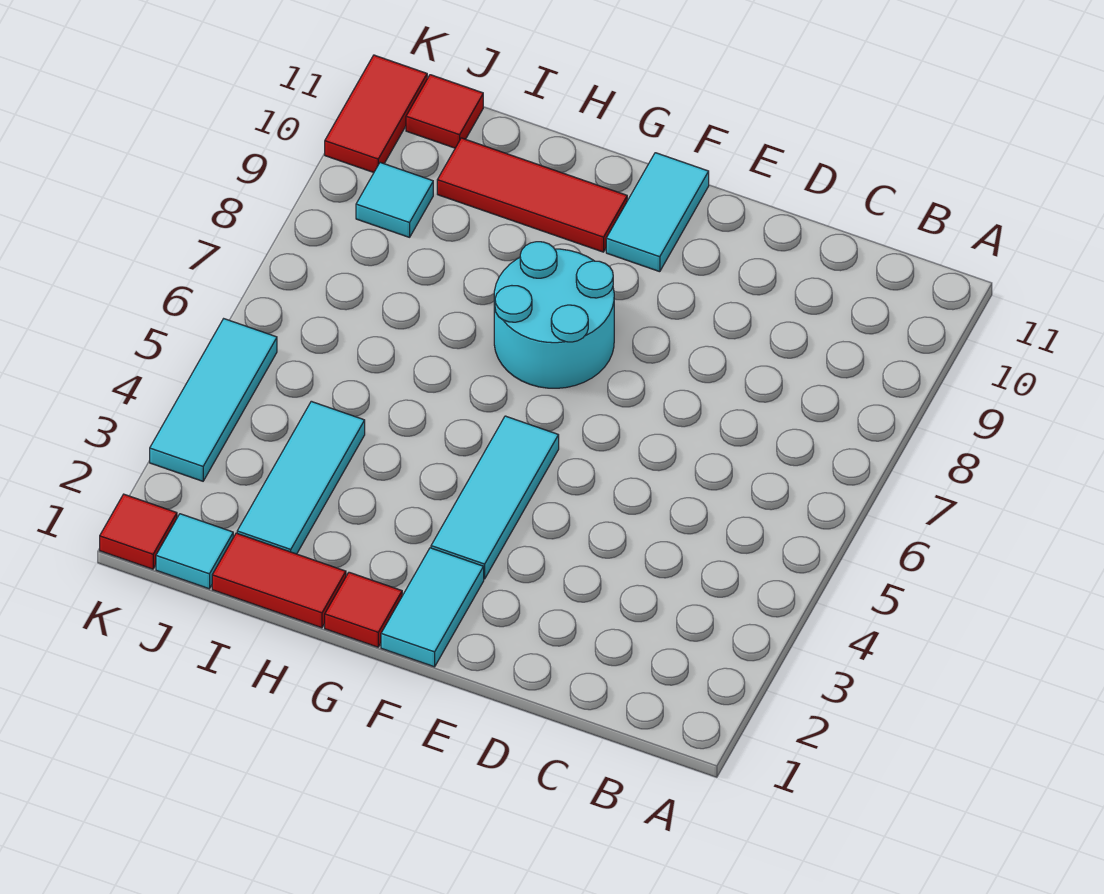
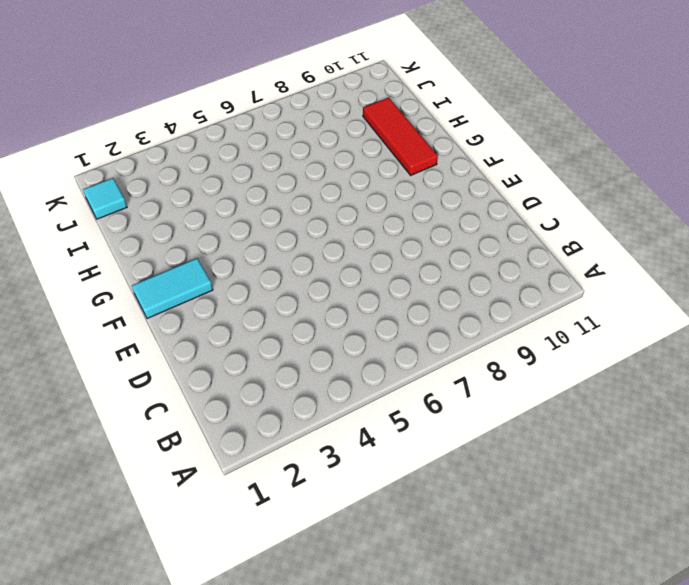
none -> cyan 1x3 tile [431,416,559,579]
none -> cyan 2x2 round brick [494,242,614,388]
none -> cyan 1x2 tile [606,153,709,272]

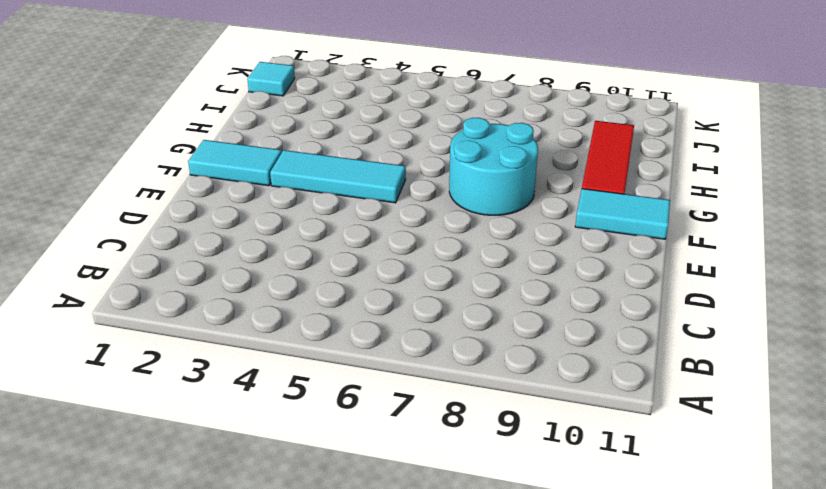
none -> red 1x1 tile [325,572,402,647]
none -> red 1x2 tile [212,533,346,628]
none -> cyan 1x3 tile [237,401,365,554]

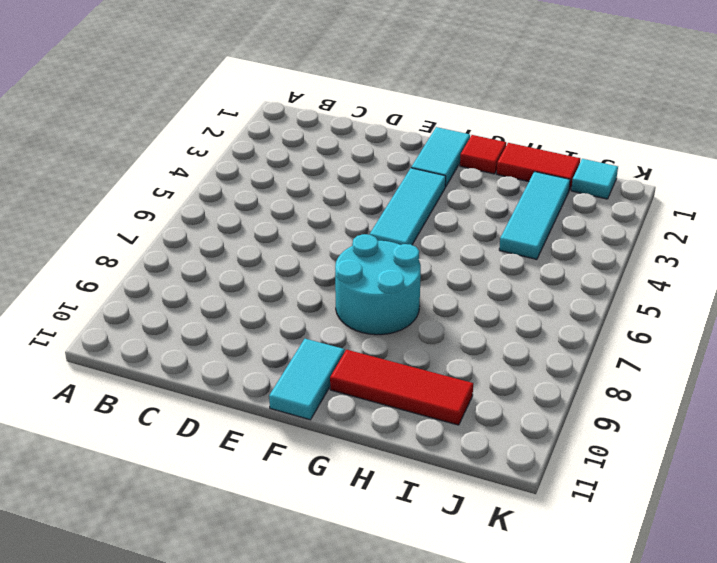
none -> cyan 1x1 tile [356,163,433,237]
none -> red 1x1 tile [406,75,483,148]
none -> red 1x1 tile [100,494,177,569]

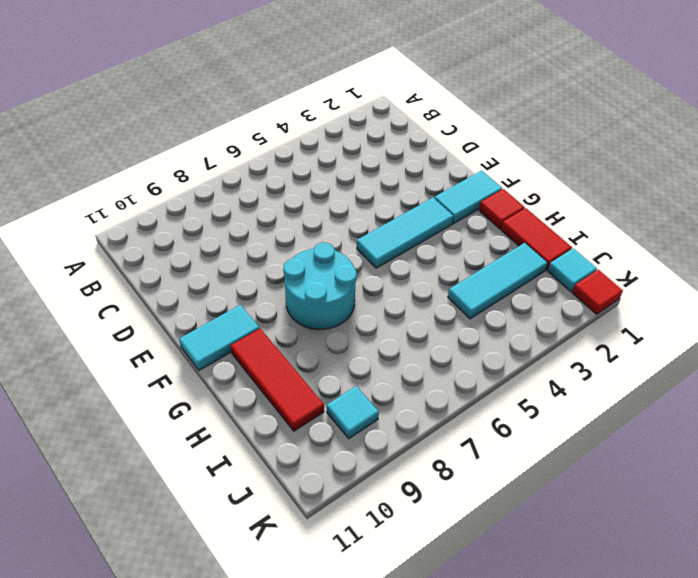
none -> red 1x1 tile [406,75,483,148]
none -> cyan 1x3 tile [150,319,277,481]
none -> red 1x2 tile [325,55,427,173]

